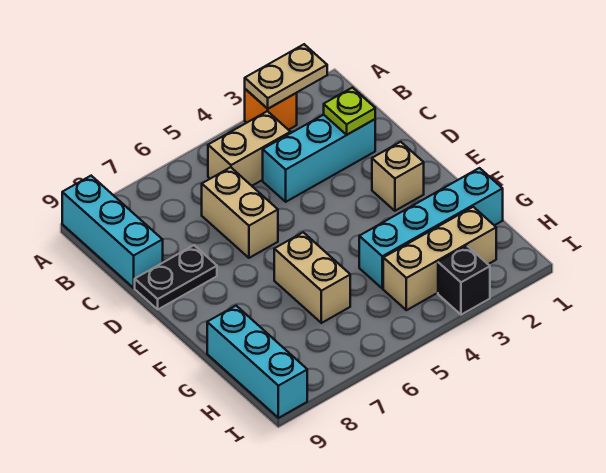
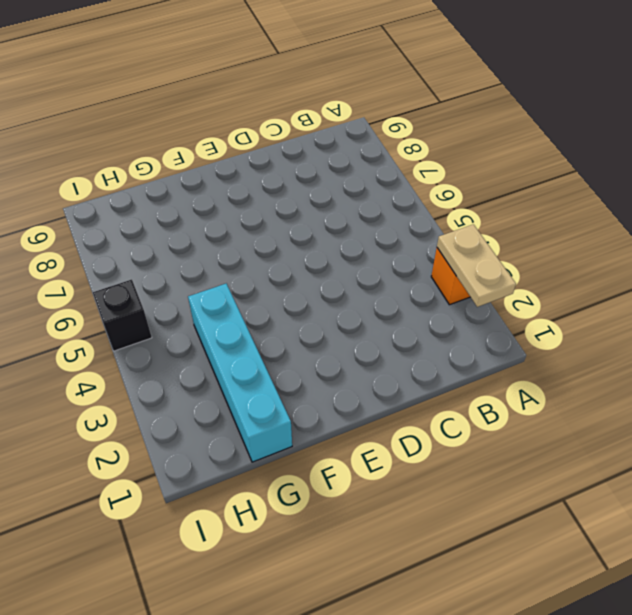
black 1x1 brick [93,279,152,351] -> black 1x1 brick moved to [438,246,490,315]
none -> cyan 1x3 brick [62,176,163,288]
none -> tan 1x2 brick [208,111,290,186]
none -> cyan 1x3 brick [263,115,375,202]

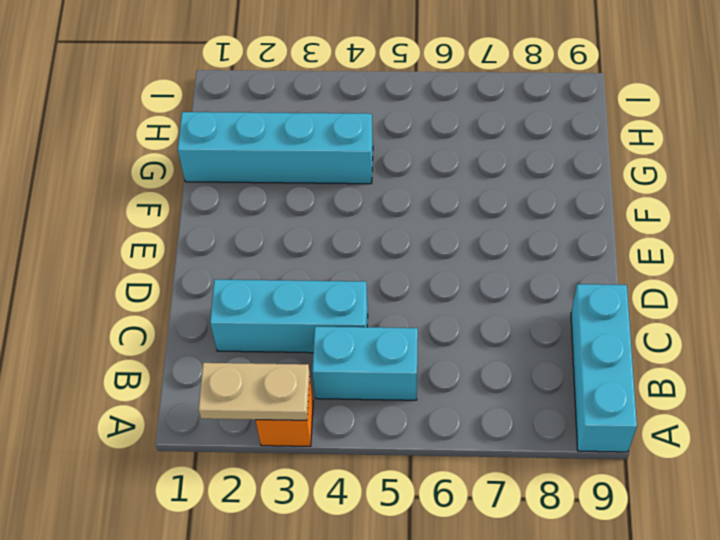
cyan 1x2 brick [312,327,418,400] -> tan 1x2 brick [208,111,290,186]
none -> tan 1x2 brick [202,167,278,258]
none -> black 1x2 plate [135,245,217,309]
none -> tan 1x1 brick [372,142,424,211]

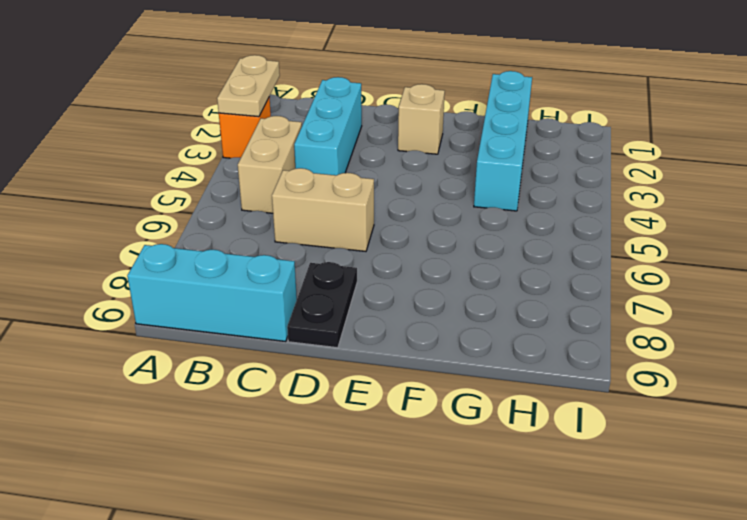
none -> tan 1x2 brick [274,232,350,323]
none -> cyan 1x3 brick [207,306,307,418]
none -> tan 1x3 brick [383,207,496,310]

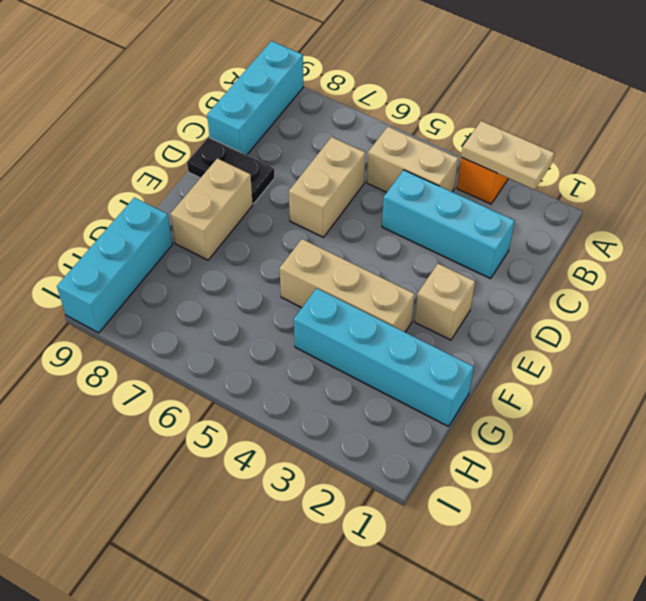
tan 1x2 brick [171,158,253,260] -> tan 1x2 brick moved to [274,232,350,323]
tan 1x3 brick [280,239,415,332] -> tan 1x3 brick moved to [383,207,496,310]
none -> black 1x1 brick [438,246,490,315]
none -> lime 1x1 plate [324,88,375,135]

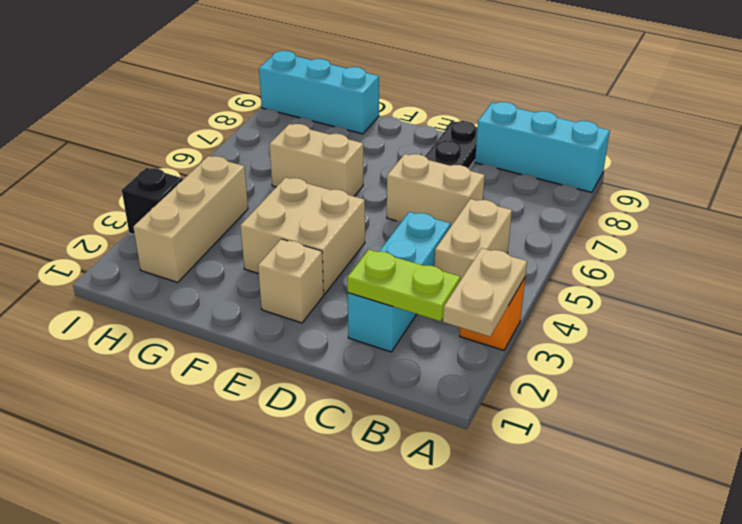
lime 1x2 plate [347,250,460,321] -> lime 1x1 plate [324,88,375,135]
tan 2x2 brick [240,178,365,294] -> none
none -> cyan 1x4 brick [359,168,503,289]

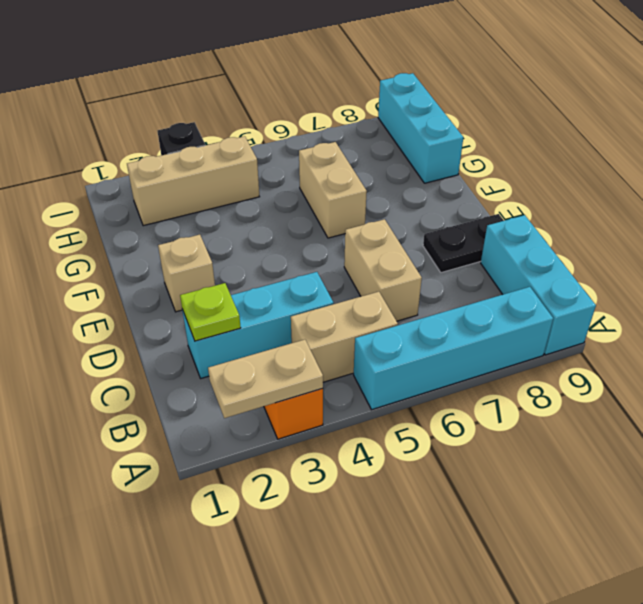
cyan 1x4 brick [354,287,553,410] -> cyan 1x4 brick moved to [359,168,503,289]

